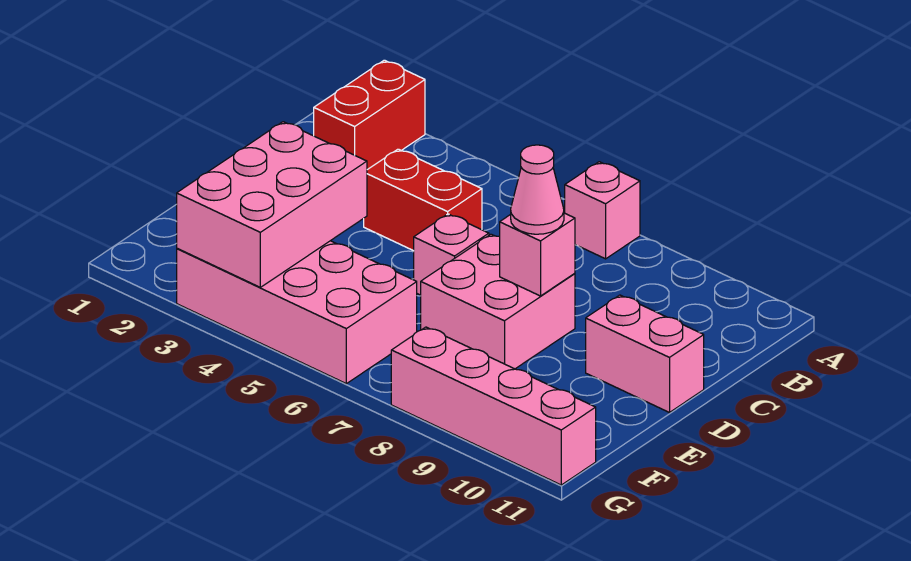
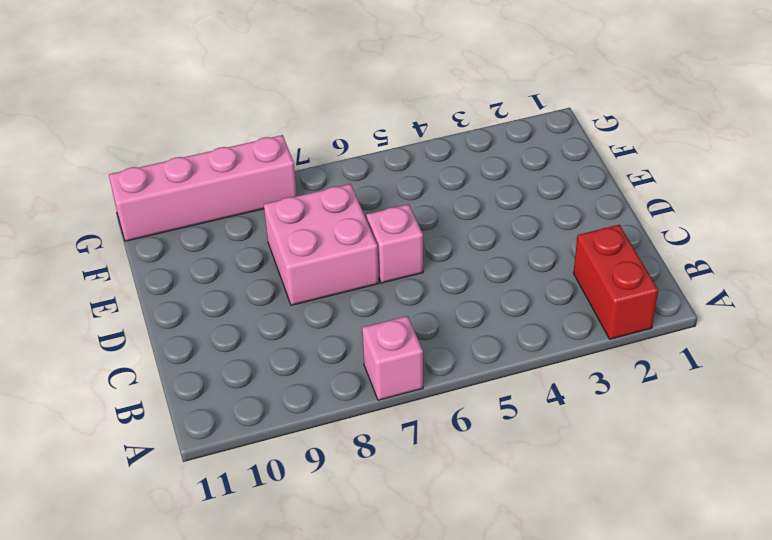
none -> red 1x2 brick [364,149,482,251]
none -> pink 1x2 brick [586,295,704,413]

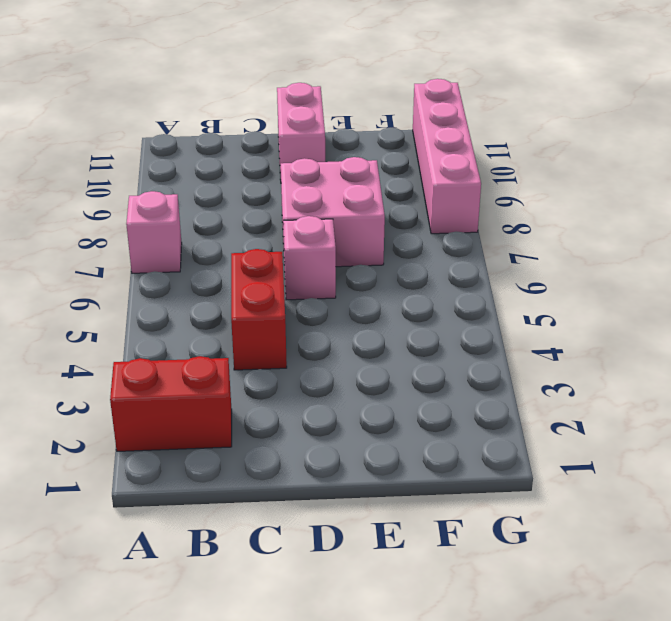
none -> pink 2x4 brick [177,241,417,384]
none -> pink 1x1 brick [500,213,575,296]

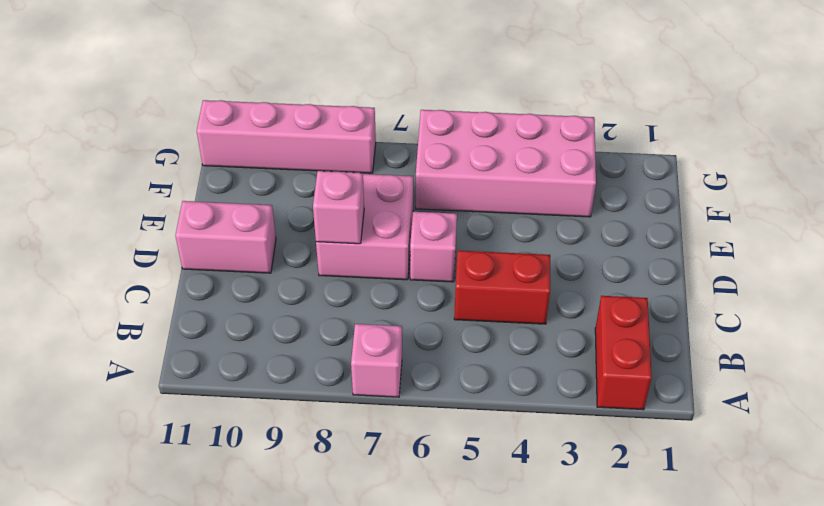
none -> pink 2x3 brick [177,122,367,287]
none -> pink 1x1 cone [511,145,564,234]

